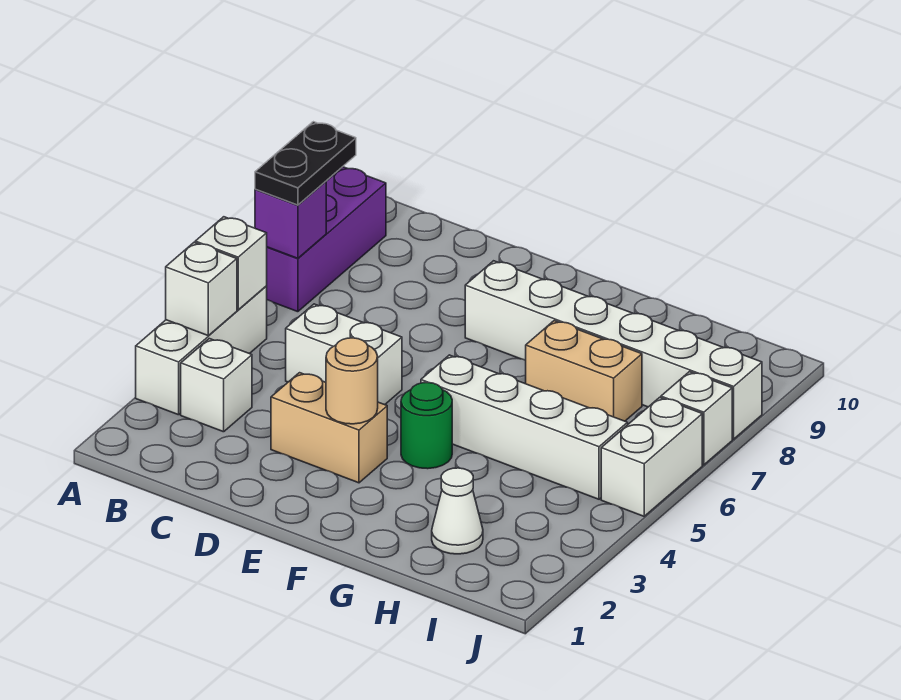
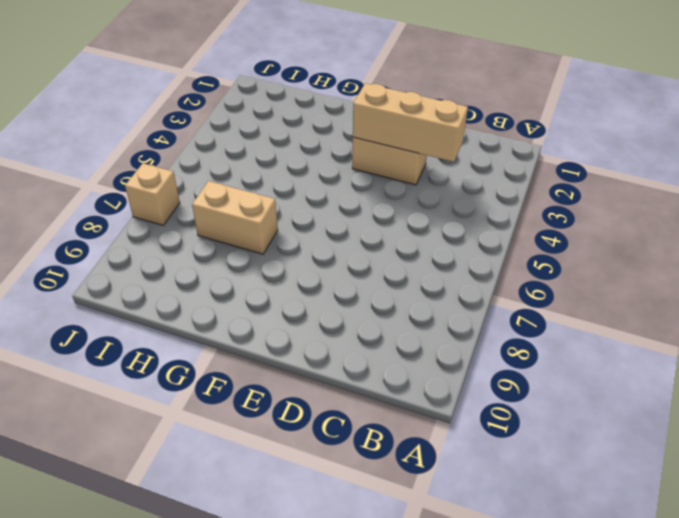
tan 1x3 brick [353,83,468,162] -> tan 1x1 round brick [326,338,378,424]
tan 1x1 brick [125,163,180,225] -> white 1x1 brick [661,372,732,465]
none -> white 1x3 brick [136,286,267,415]
none -> purple 1x3 brick [267,167,386,312]
none -> white 1x1 brick [181,339,252,432]

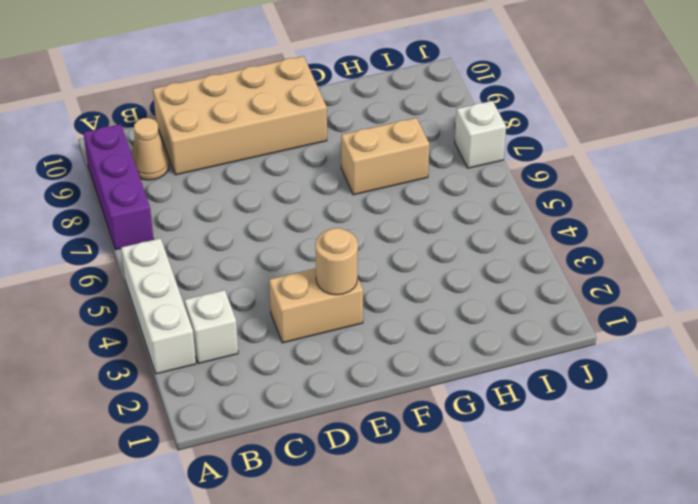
tan 1x1 cone [132,118,169,180] -> none
tan 2x4 brick [153,56,327,175] -> none
none -> white 1x2 brick [286,304,402,405]
none -> white 1x6 brick [465,261,762,439]
none -> green 1x1 round brick [401,383,452,469]

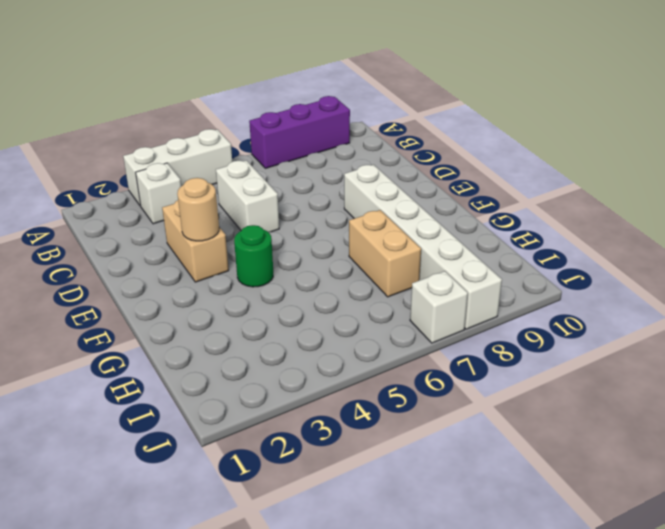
none -> white 1x4 brick [421,355,628,499]
none -> white 1x1 cone [432,468,483,554]
none -> white 1x2 brick [601,397,702,516]

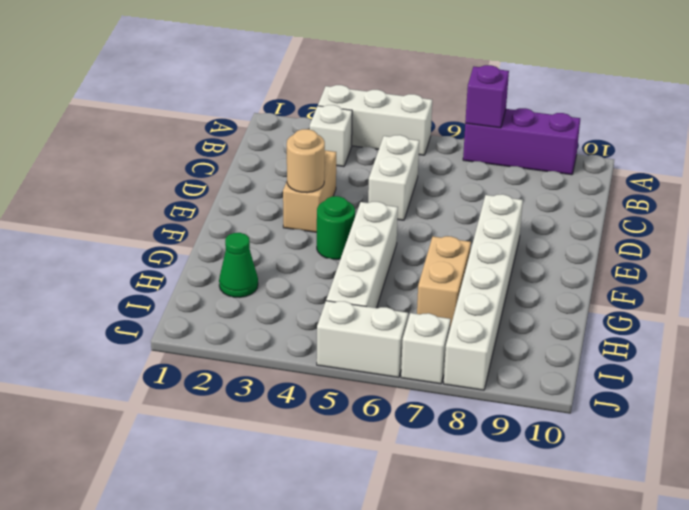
green 1x1 cone [219,233,258,298] -> white 1x1 cone [432,468,483,554]
none -> white 1x1 brick [166,243,237,336]
none -> white 1x1 brick [195,217,267,310]
none -> black 1x2 plate [255,122,356,205]

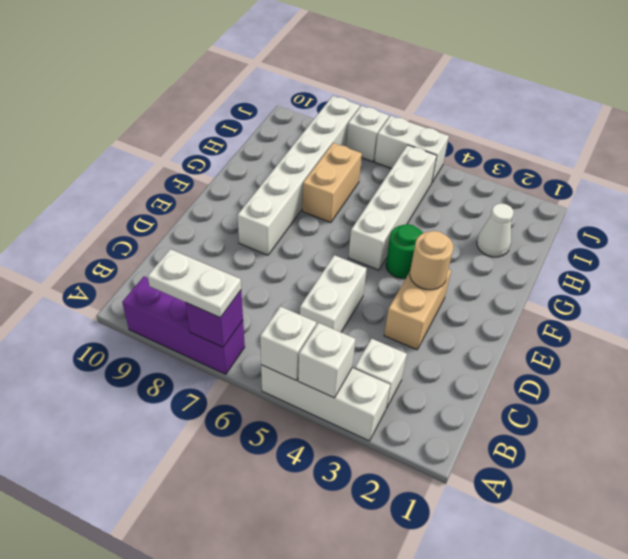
white 1x2 plate [148,249,241,317] -> black 1x2 plate [255,122,356,205]

